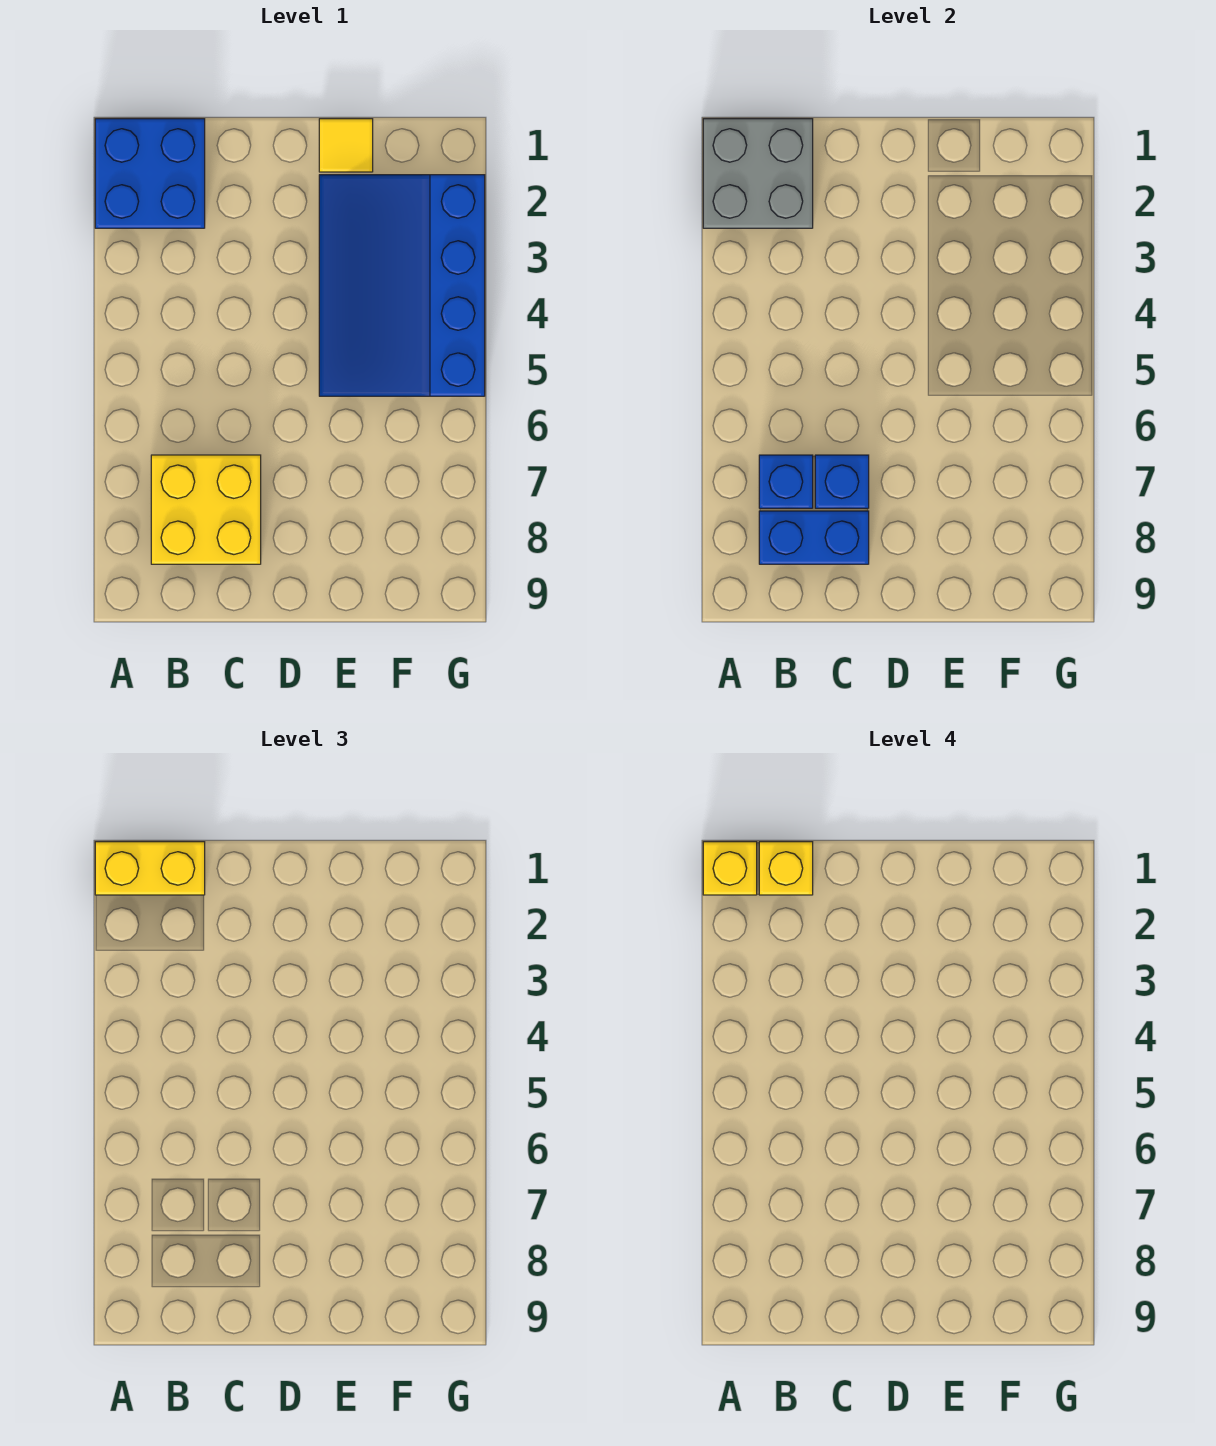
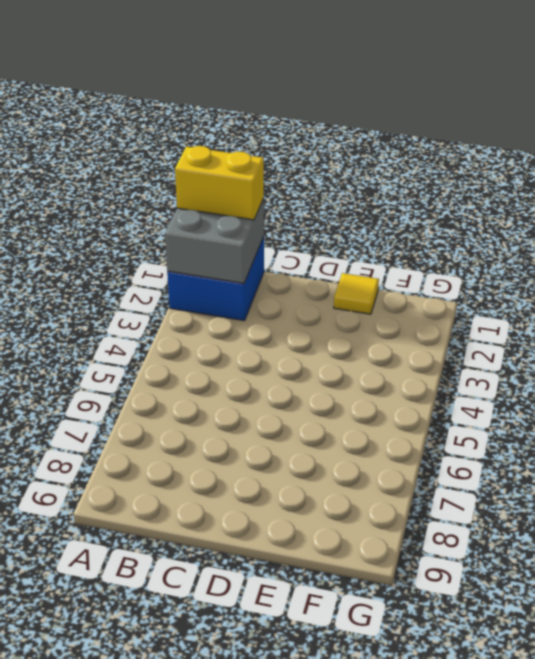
none -> yellow 2x2 brick [151,455,261,564]
none -> blue 3x4 slope [319,175,485,396]

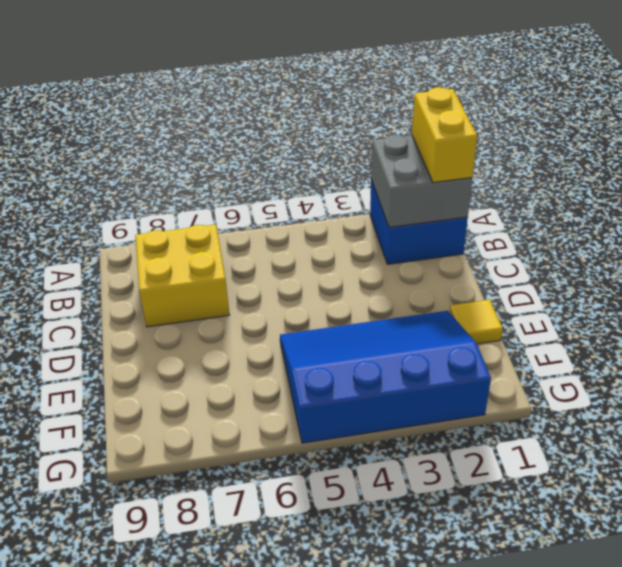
none -> blue 1x1 brick [759,455,813,508]
none -> blue 1x2 brick [759,511,869,564]

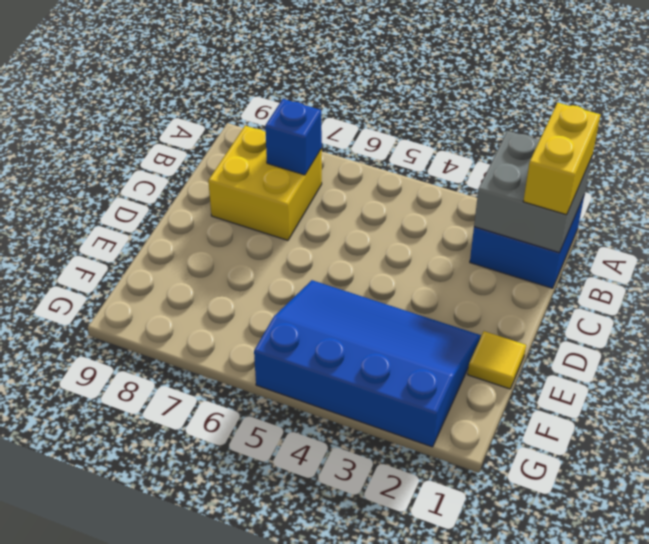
none -> blue 1x2 brick [759,511,869,564]
none -> blue 1x1 brick [815,455,869,508]

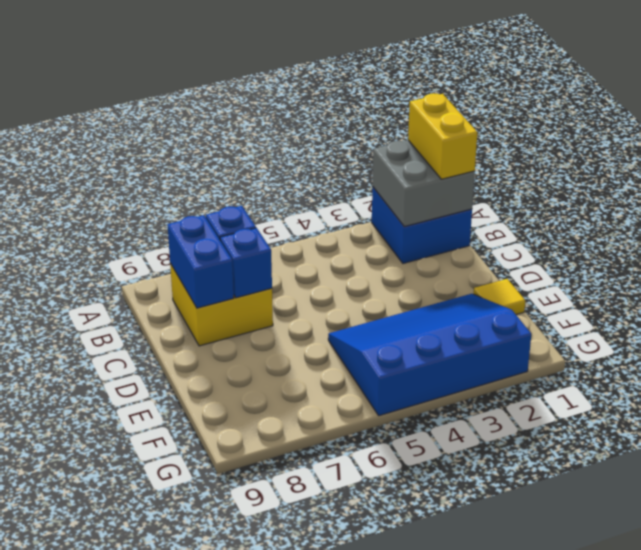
none -> yellow 1x1 brick [703,842,757,895]
none -> yellow 1x1 brick [759,842,813,895]

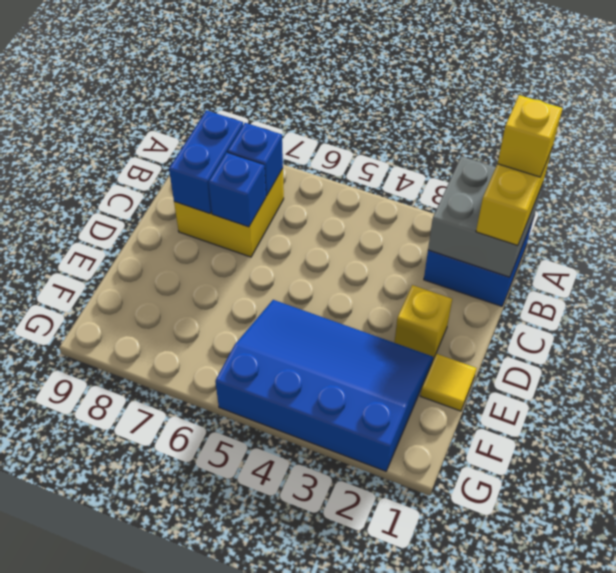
yellow 1x1 brick [394,285,452,360] -> yellow 1x1 brick moved to [759,842,813,895]

